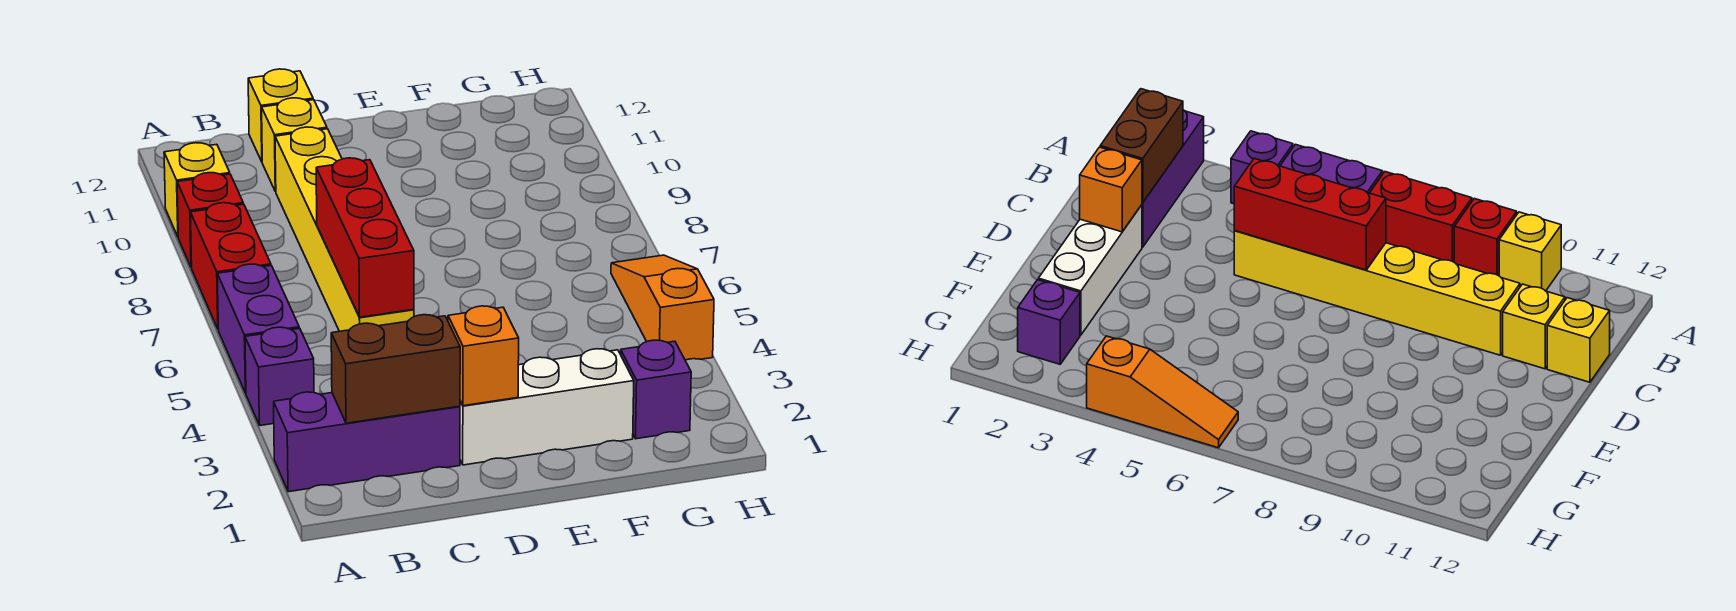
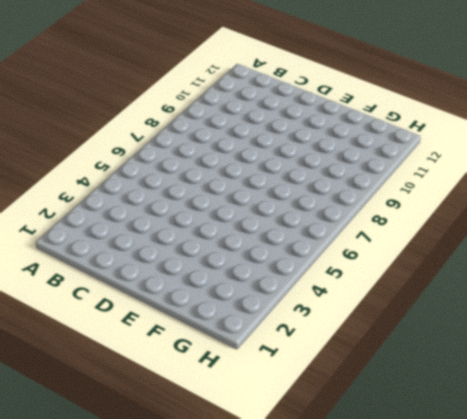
none -> purple 1x3 brick [274,392,460,492]
none -> purple 1x1 brick [245,327,314,425]
none -> purple 1x2 brick [217,264,299,393]

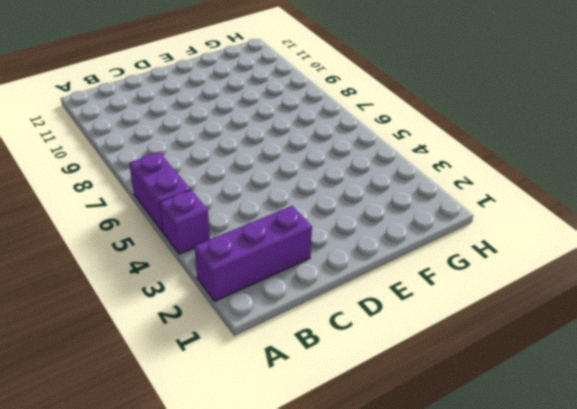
none -> red 1x2 brick [190,203,271,329]
none -> red 1x1 brick [177,173,243,268]
none -> yellow 1x1 brick [164,143,230,237]

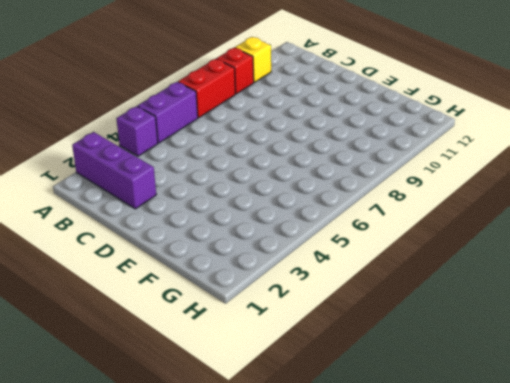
none -> yellow 1x6 brick [275,127,414,331]
none -> yellow 1x1 brick [262,98,327,192]
none -> yellow 1x1 brick [248,69,313,161]

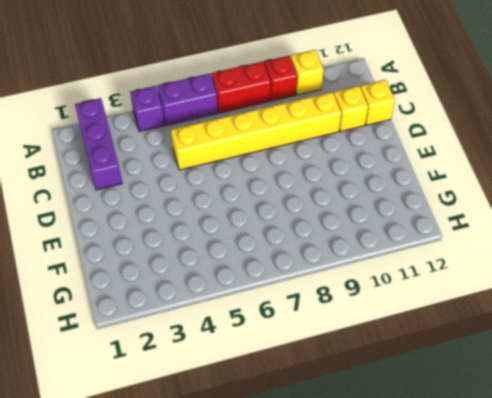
none -> white 1x3 brick [460,349,634,465]
none -> purple 1x1 brick [621,340,691,439]
none -> orange 1x3 slope [611,255,714,360]

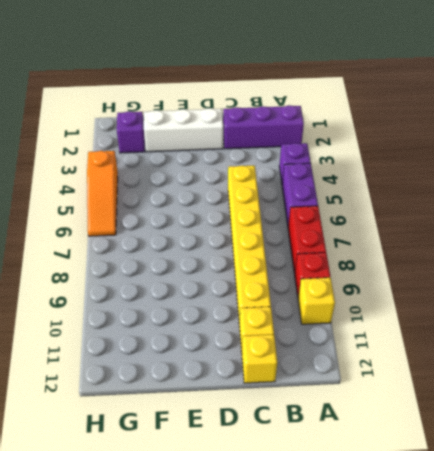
none -> brown 1x2 brick [331,315,460,423]
none -> red 1x3 brick [316,158,414,317]
none -> orange 1x1 brick [448,306,519,406]

